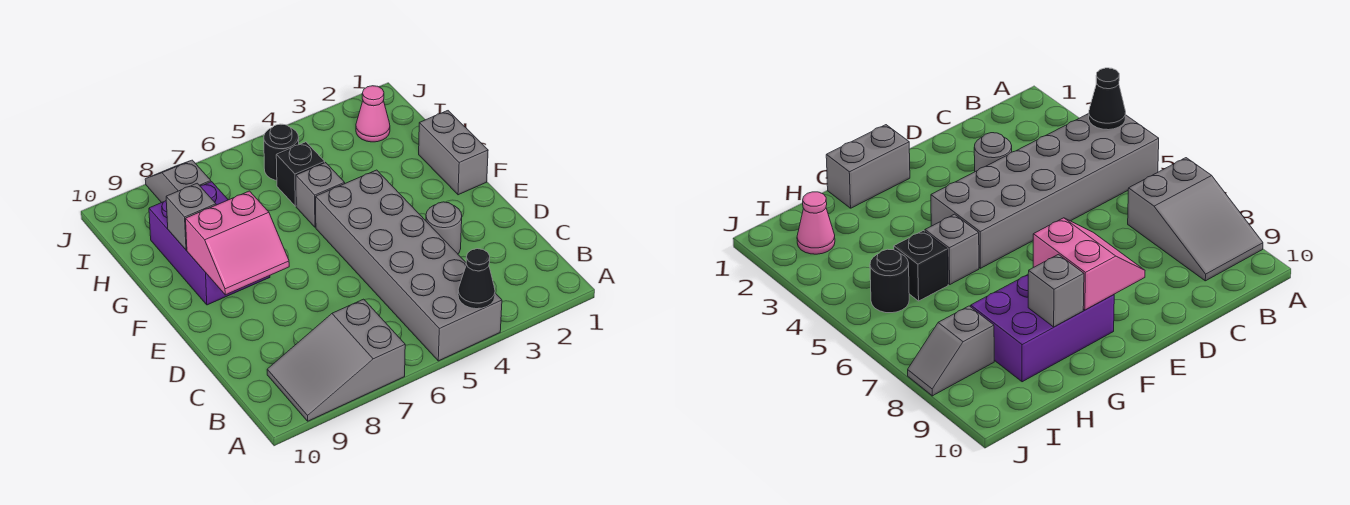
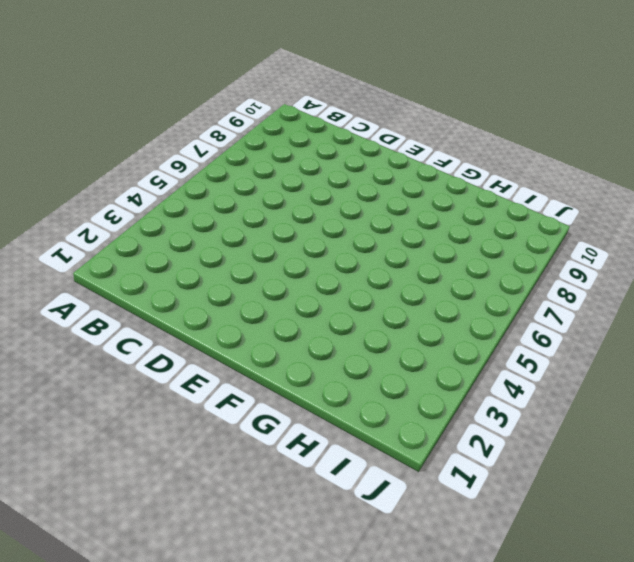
none -> grey 2x6 brick [316,170,502,361]
none -> grey 2x3 slope [267,299,405,421]
none -> grey 1x1 round brick [426,202,462,254]

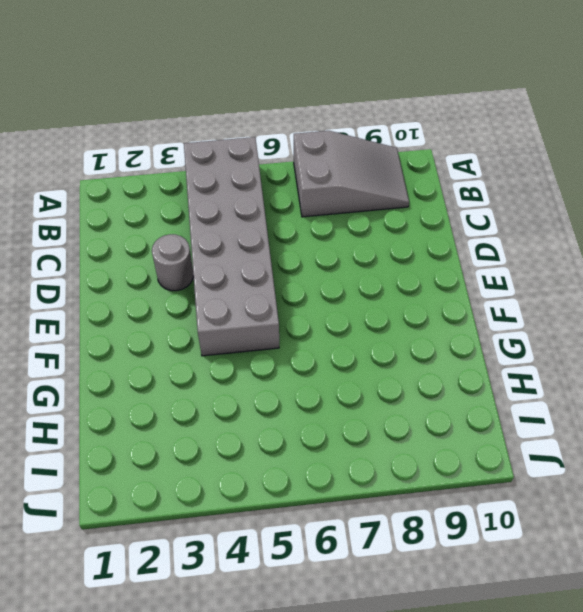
none -> grey 1x2 brick [419,111,488,195]
none -> purple 2x3 brick [149,182,270,305]
none -> grey 1x1 brick [296,163,345,227]

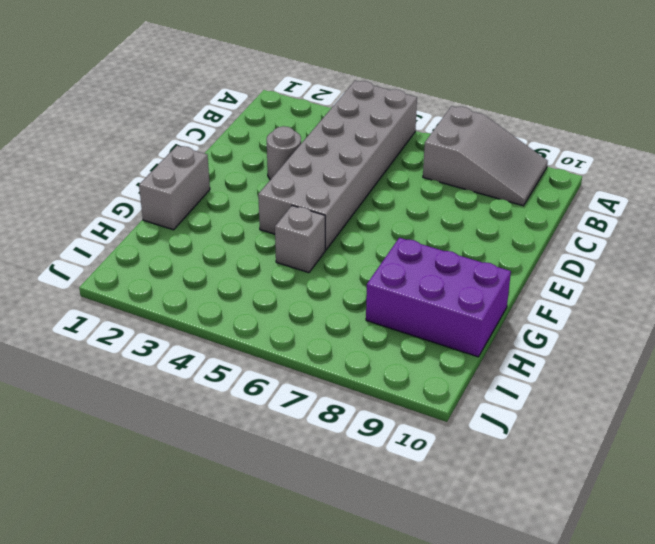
purple 2x3 brick [366,238,511,357] -> purple 2x3 brick turned to [149,182,270,305]
none -> black 1x1 brick [276,142,325,206]
none -> pink 1x1 cone [356,86,390,142]
none -> black 1x1 round brick [264,124,299,180]

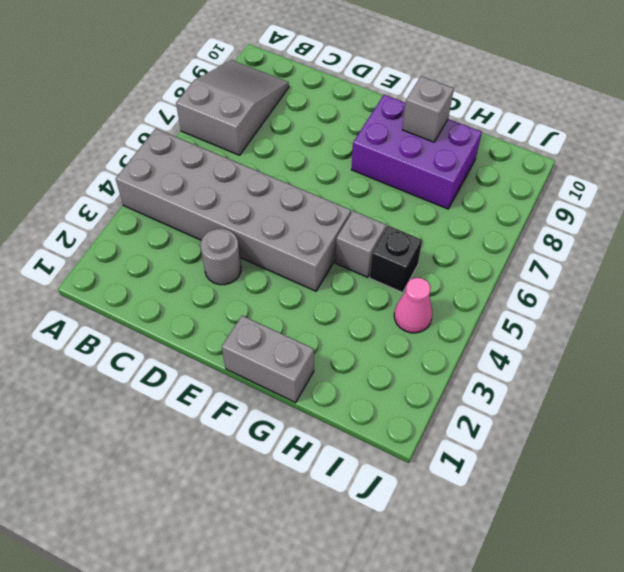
pink 1x1 cone [394,278,432,333] -> pink 1x1 cone moved to [356,86,390,142]
none -> black 1x1 round brick [264,124,299,180]
none -> grey 1x2 slope [145,160,211,203]
none -> black 1x1 cone [458,249,495,309]

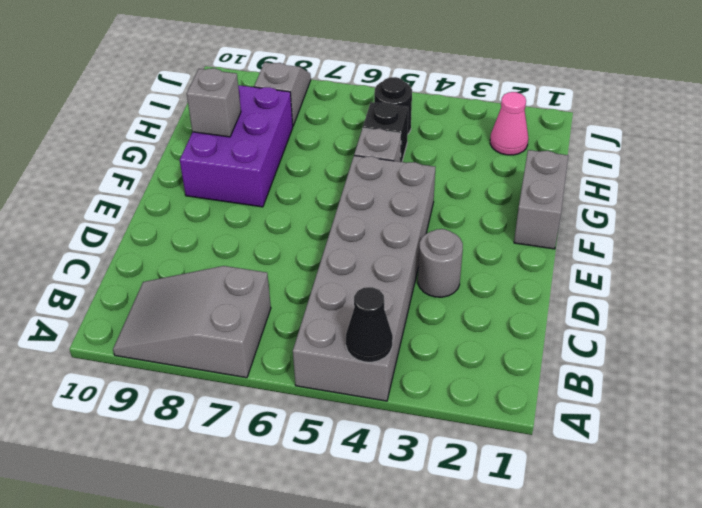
none -> pink 2x2 slope [186,191,289,295]

